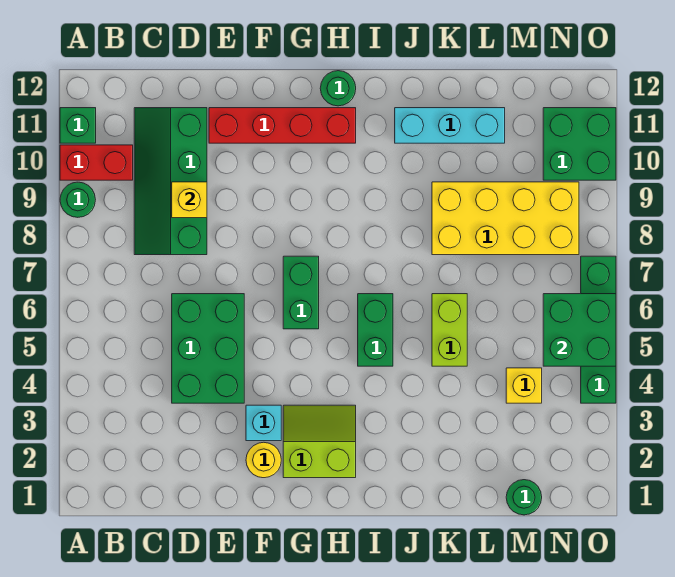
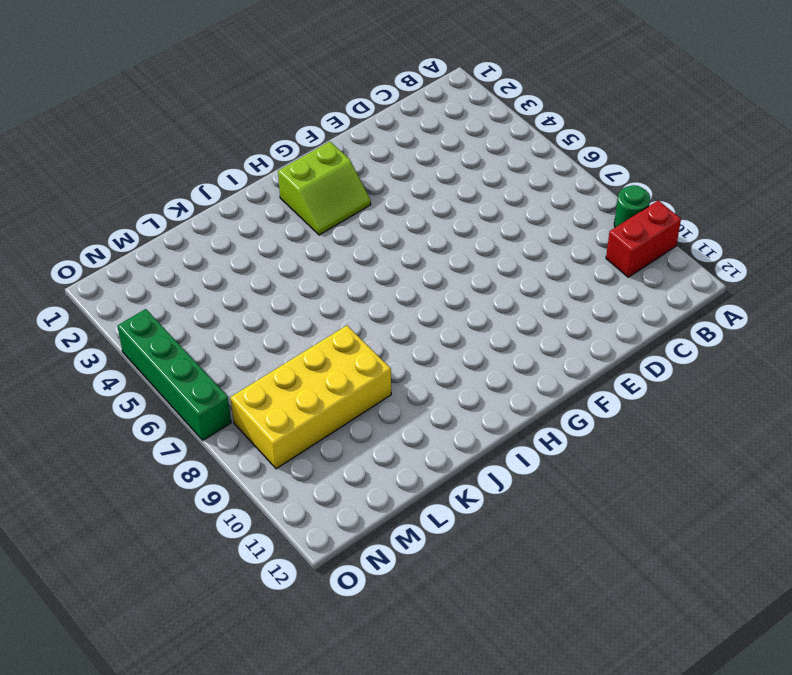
none -> green 1x1 brick [60,108,96,143]
none -> green 2x4 slope [134,108,207,255]
none -> green 2x3 brick [172,294,244,403]

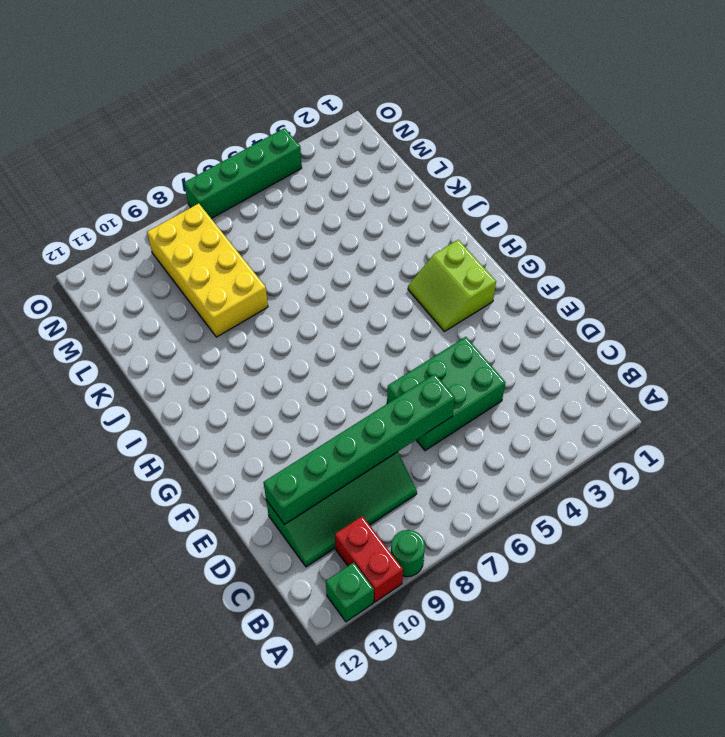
green 1x6 brick [263,374,455,524] -> yellow 1x1 brick [172,182,207,218]
none -> red 1x4 brick [209,108,356,143]
none -> yellow 1x1 round brick [246,442,281,478]
none -> cyan 1x1 brick [246,405,281,441]

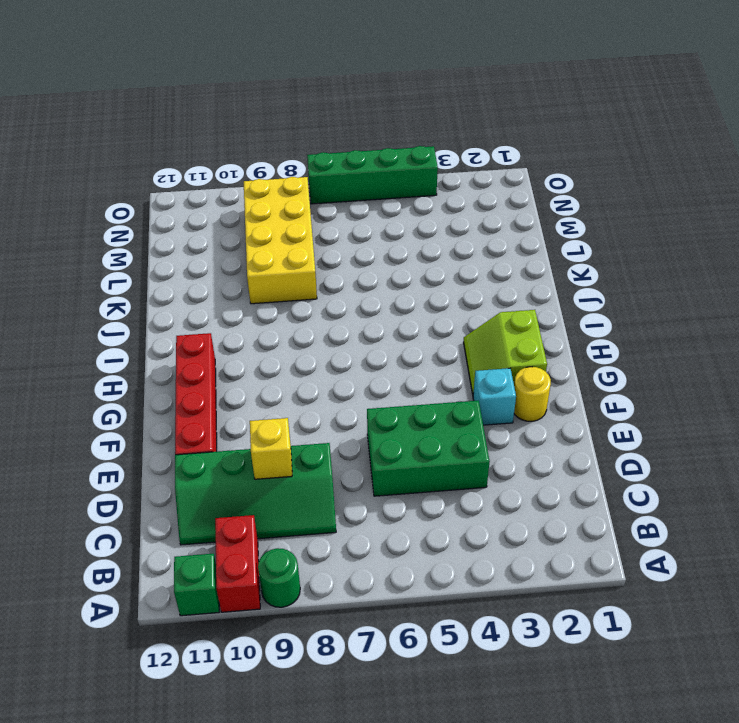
none -> green 1x2 brick [283,256,319,329]
none -> green 1x1 round brick [320,71,356,106]
none -> green 1x2 brick [358,294,393,366]

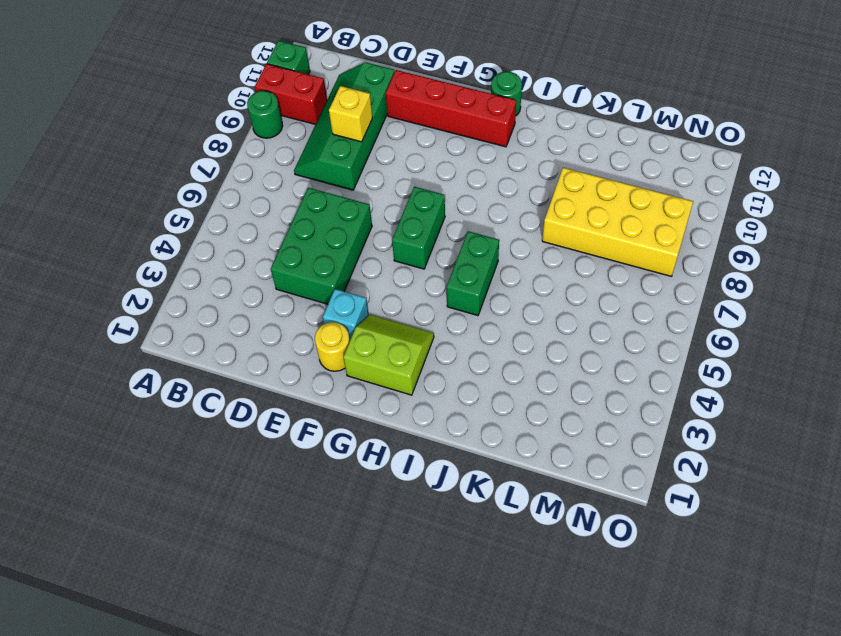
none -> cyan 1x3 brick [395,108,505,143]
none -> lime 1x2 brick [432,294,467,366]
none -> green 1x1 round brick [506,480,542,515]

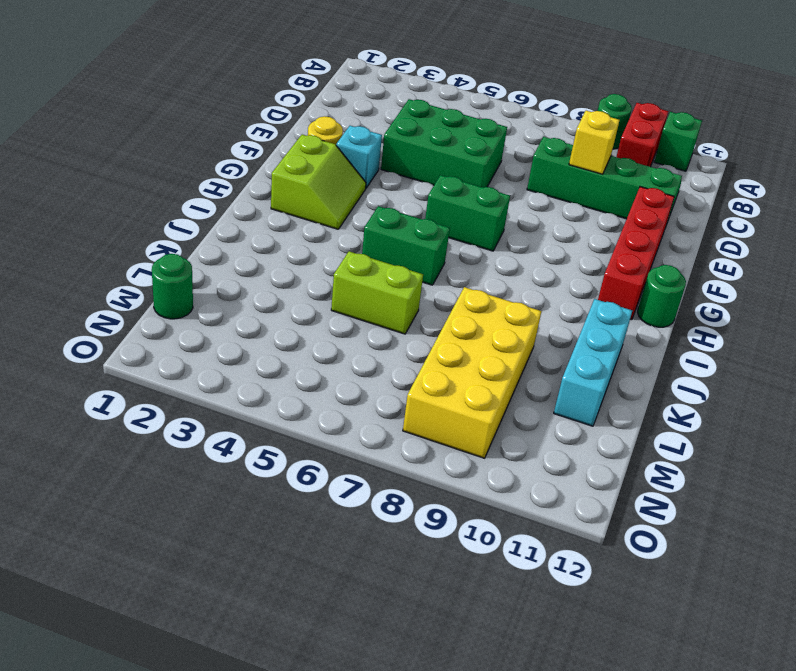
none -> yellow 1x1 brick [506,368,542,403]
none -> green 2x2 brick [543,108,616,180]
none -> green 1x4 brick [581,256,616,403]

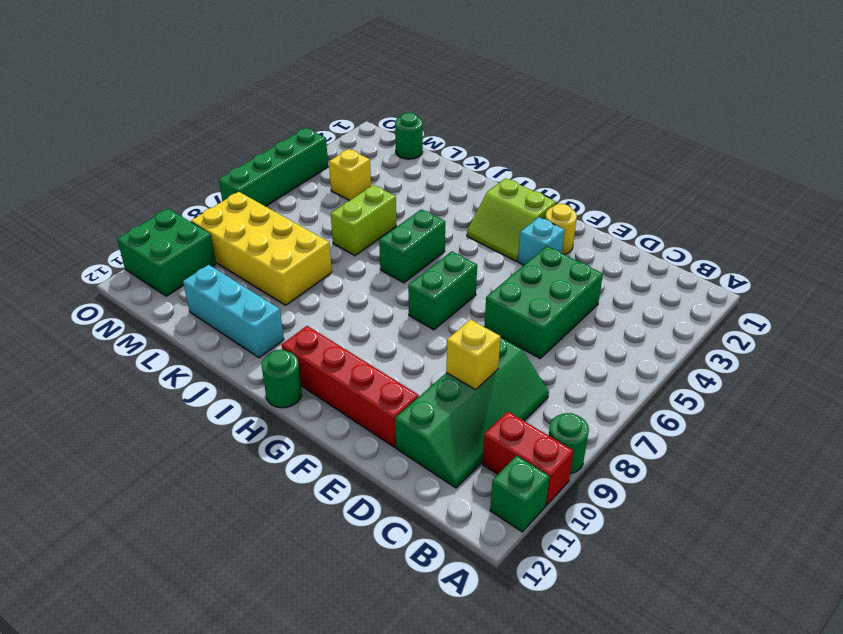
none -> green 2x2 brick [543,294,616,366]

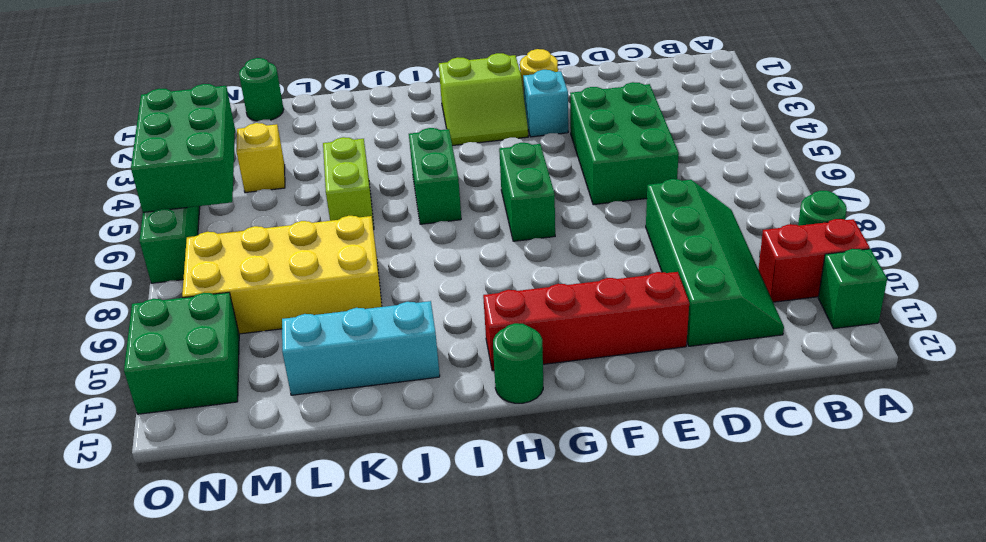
green 2x3 brick [131,84,235,212] -> green 2x2 brick [543,294,616,366]
none -> yellow 1x1 brick [172,182,207,218]

